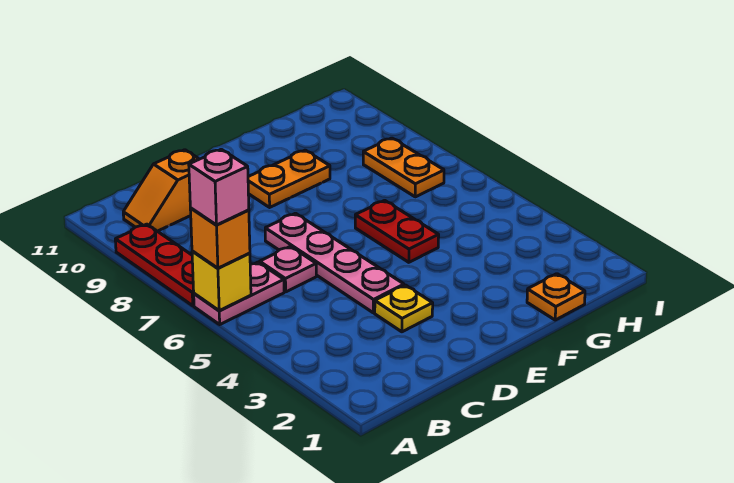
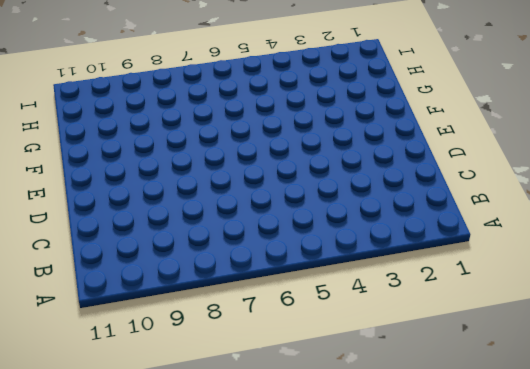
none -> pink 1x2 plate [194,262,284,324]
none -> red 1x3 plate [115,224,194,306]
none -> orange 1x2 slope [123,150,199,231]

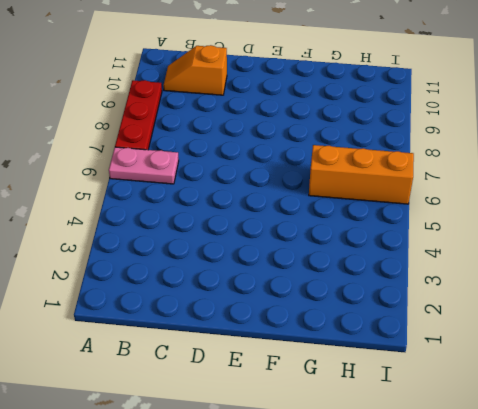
orange 1x3 brick [309,145,414,204] -> none
none -> pink 1x1 plate [260,246,316,292]
none -> yellow 1x1 plate [375,285,433,332]
none -> pink 1x4 plate [265,213,404,313]

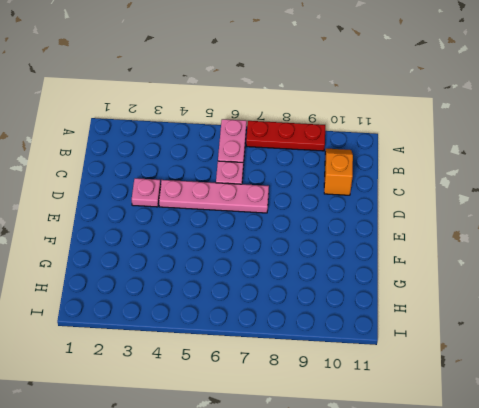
pink 1x1 plate [132,178,161,207] -> yellow 1x1 plate [375,285,433,332]
none -> orange 1x2 plate [248,150,330,207]
none -> red 1x2 plate [355,200,439,262]
none -> orange 1x1 plate [527,274,585,320]

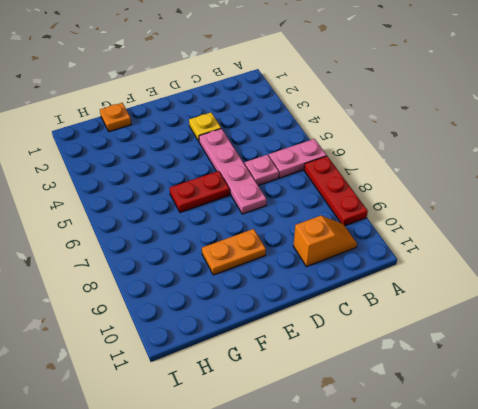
red 1x2 plate [170,171,230,212] -> red 1x2 plate turned to [355,200,439,262]
none -> orange 1x2 plate [363,138,444,197]
none -> yellow 1x1 brick [192,251,251,311]
none -> orange 1x1 brick [190,208,250,268]

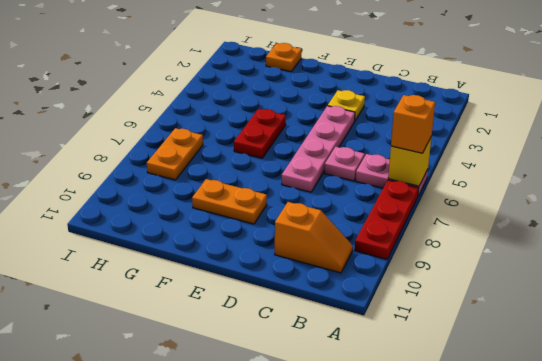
none -> pink 1x1 brick [189,149,249,225]

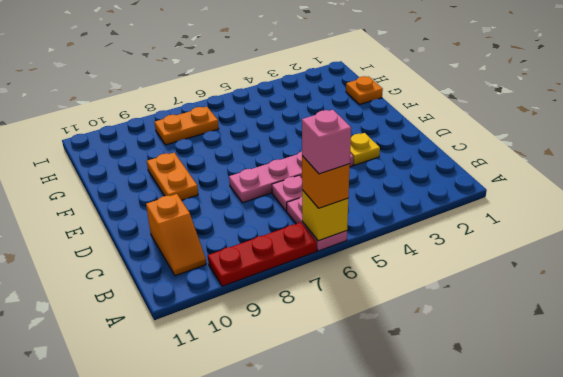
none -> red 1x2 plate [355,200,439,262]

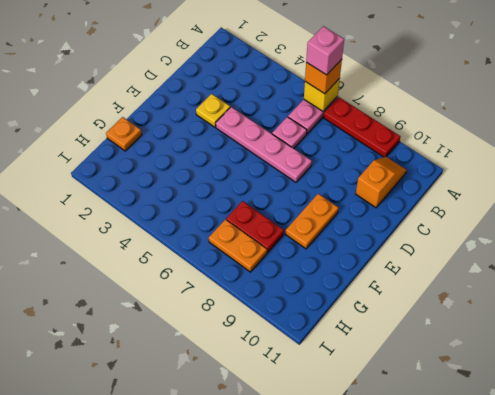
red 1x2 plate [226,201,284,253] -> red 1x2 plate moved to [355,200,439,262]

